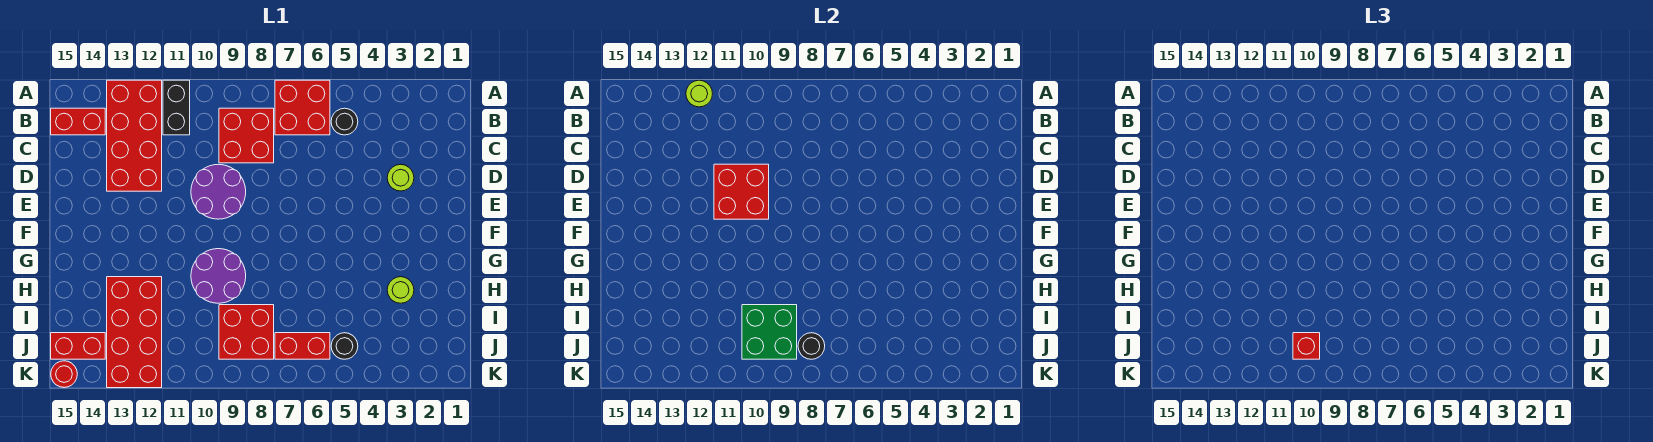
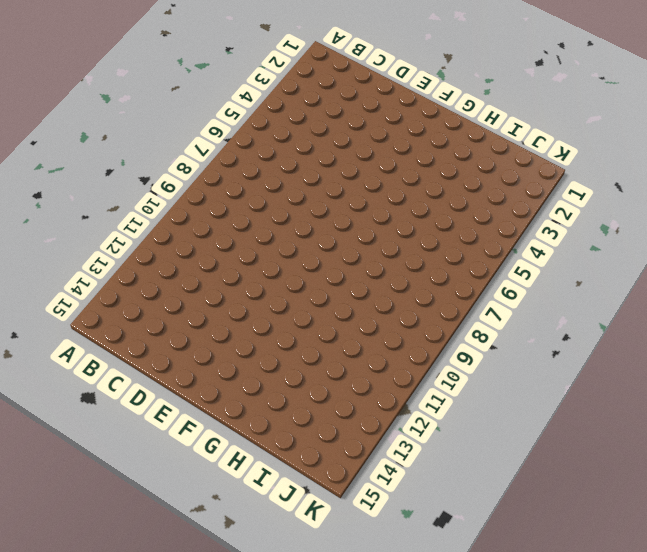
none -> red 2x2 brick [275,80,330,135]
none -> black 1x2 brick [163,80,190,135]
none -> red 2x4 brick [107,80,162,191]

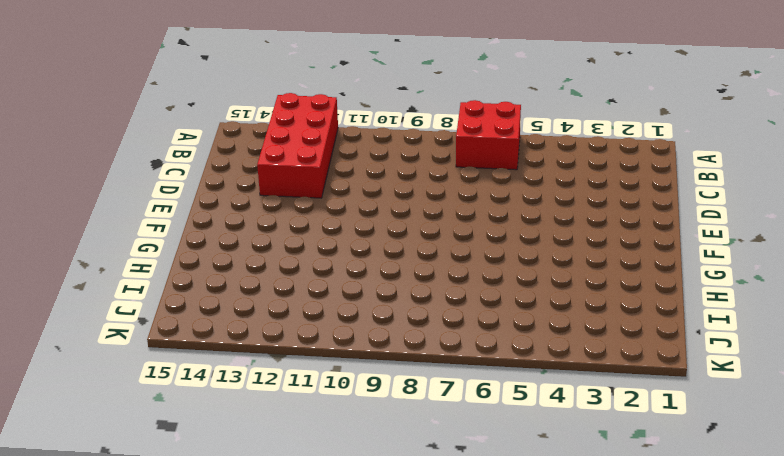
none -> black 1x2 brick [163,80,190,135]
none -> black 1x1 round brick [331,108,358,135]
none -> red 2x2 brick [219,108,274,163]

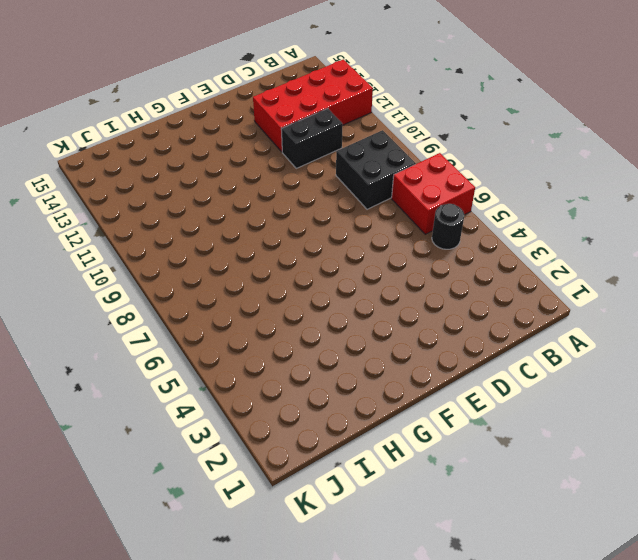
black 2x2 brick [336,130,416,209] -> red 2x2 brick [219,108,274,163]
black 1x2 brick [281,109,343,168] -> black 1x2 brick moved to [163,80,190,135]
none -> red 1x2 brick [51,108,105,135]
none -> lime 1x1 round brick [387,164,414,191]
none -> purple 2x2 round brick [191,164,246,219]

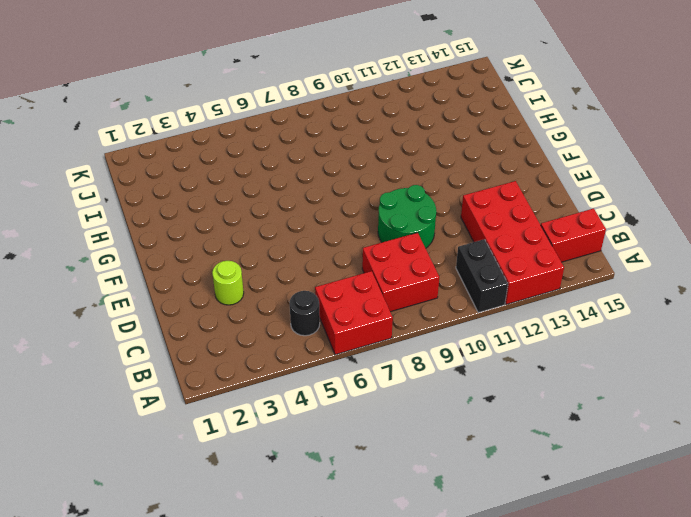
green 2x2 round brick [378,185,436,248] -> purple 2x2 round brick [191,164,246,219]
none -> purple 2x2 round brick [191,249,246,303]
none -> lime 1x1 round brick [387,277,414,303]
none -> red 2x4 brick [107,277,162,388]

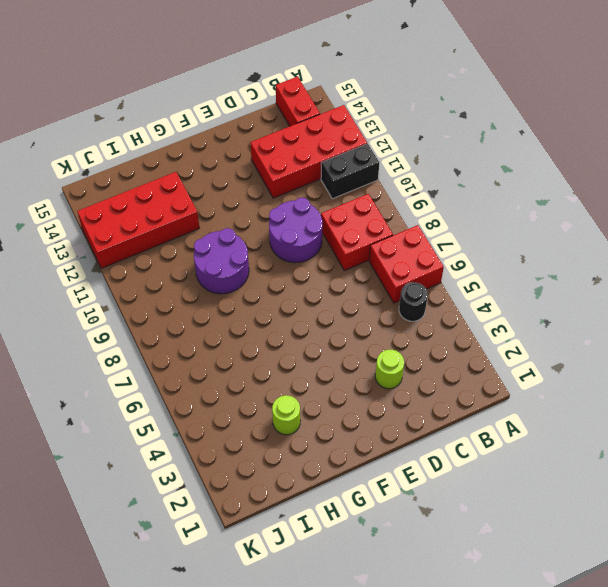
none -> red 2x2 brick [219,305,274,359]
none -> black 1x1 round brick [331,333,358,359]
none -> red 1x2 brick [275,333,330,359]

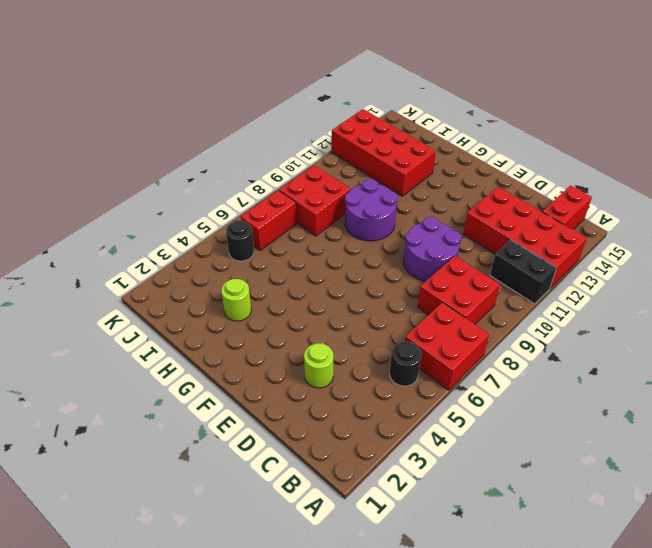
none -> red 1x2 brick [51,333,105,359]
none -> red 1x1 round brick [51,361,77,387]
none -> lime 1x1 round brick [686,80,713,107]

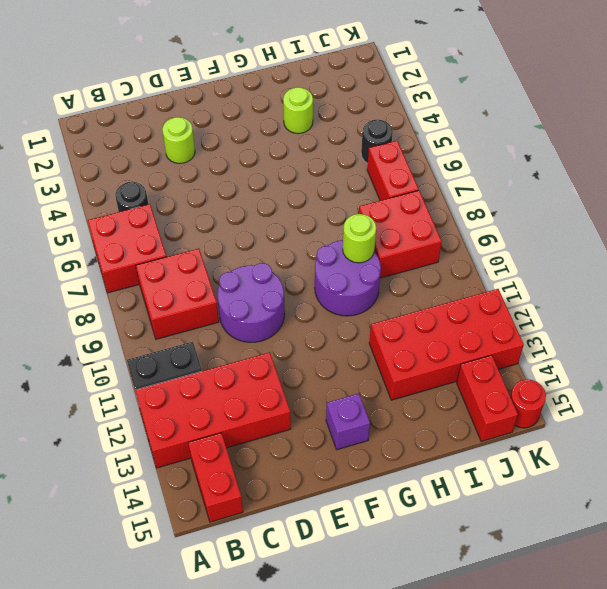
purple 1x1 brick [326,393,370,450] -> none
lime 1x1 round brick [343,214,376,263] -> lime 1x1 round brick moved to [686,80,713,107]
none -> red 2x2 brick [714,164,769,219]
none -> green 2x2 brick [742,305,797,359]
none -> black 1x1 round brick [798,333,825,359]

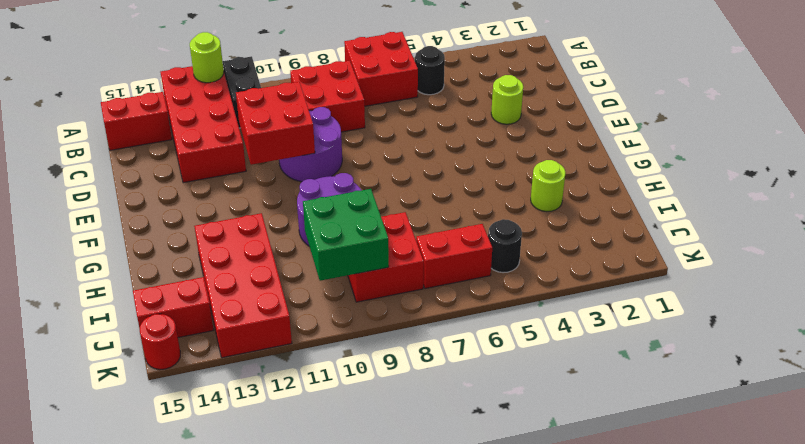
none -> black 1x1 round brick [798,333,825,359]
none -> red 1x1 brick [1293,333,1320,359]

